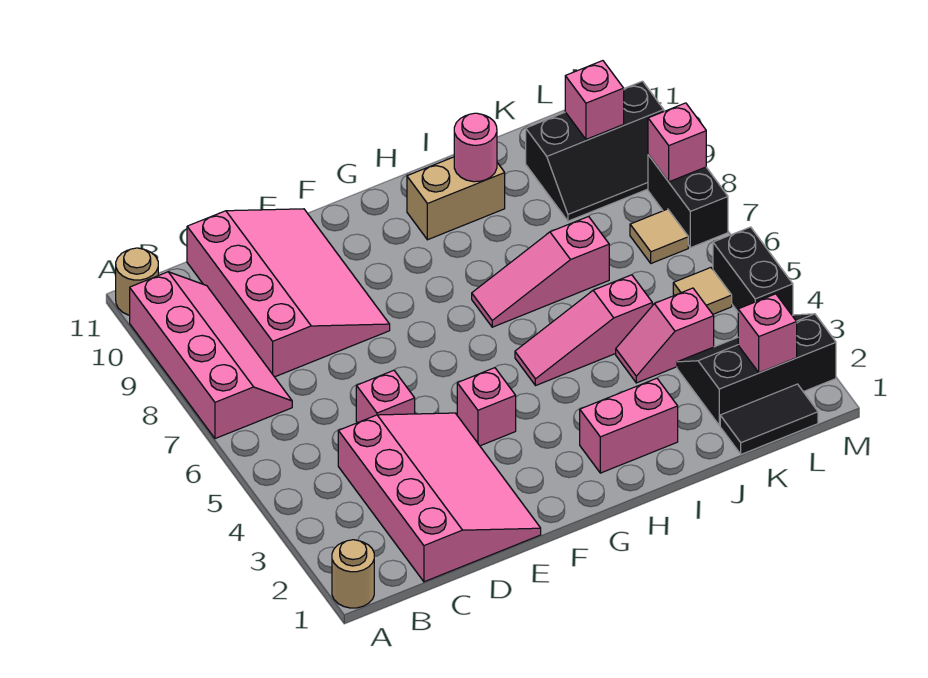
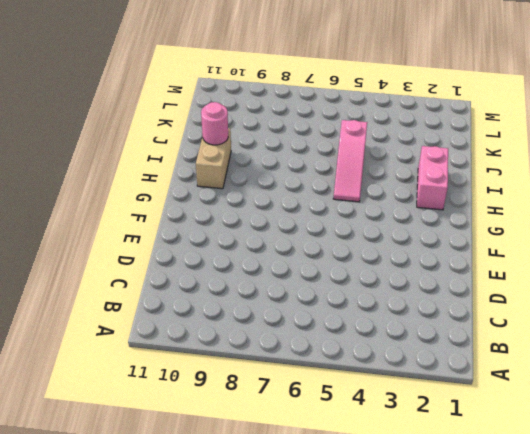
none -> tan 1x1 round brick [332,540,374,608]
none -> pink 2x4 slope [130,272,292,439]
none -> tan 1x1 round brick [116,248,158,315]

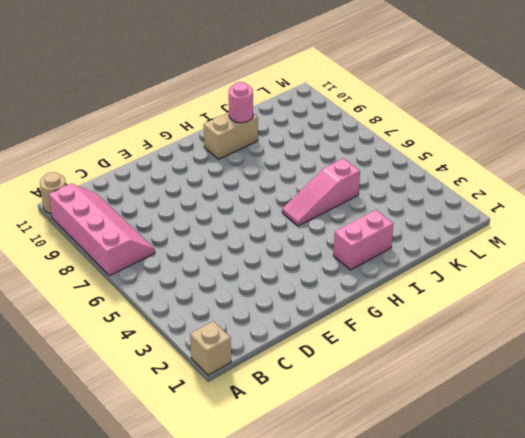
tan 1x1 brick [190,321,231,375] -> tan 1x1 round brick [332,540,374,608]
none -> pink 3x4 slope [338,413,541,582]
none -> pink 3x4 slope [187,209,390,377]
none -> pink 1x1 brick [356,370,415,423]

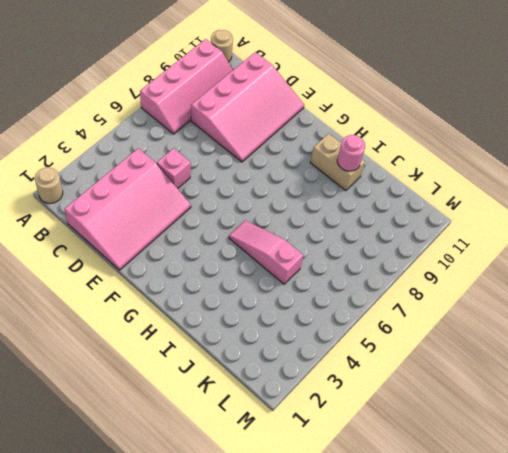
none -> pink 1x1 brick [457,368,516,446]
none -> pink 1x2 brick [580,378,678,473]
none -> pink 1x3 slope [472,216,609,327]

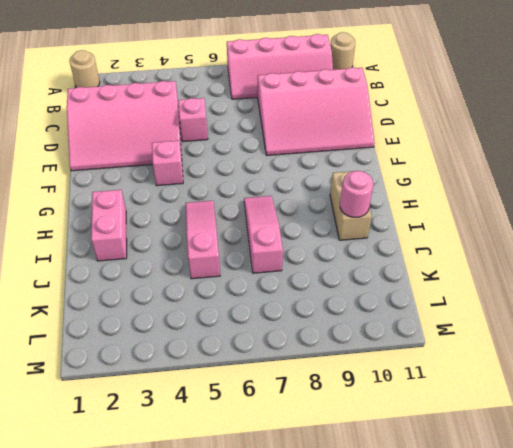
none -> pink 1x2 slope [616,288,714,383]
none -> black 1x2 tile [720,384,818,454]
none -> black 2x3 slope [677,314,836,425]

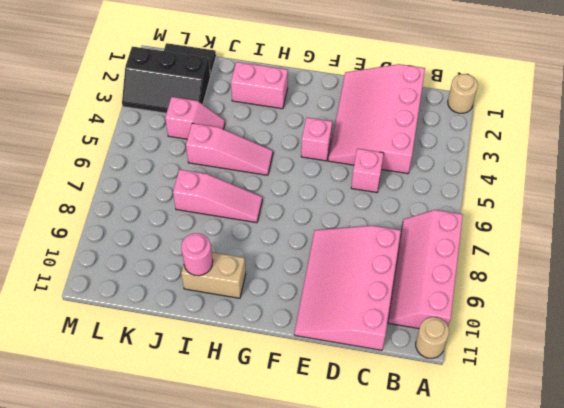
none -> black 2x3 slope [526,81,664,221]
none -> tan 1x1 tile [673,268,732,314]
none -> tan 1x1 tile [630,209,688,263]

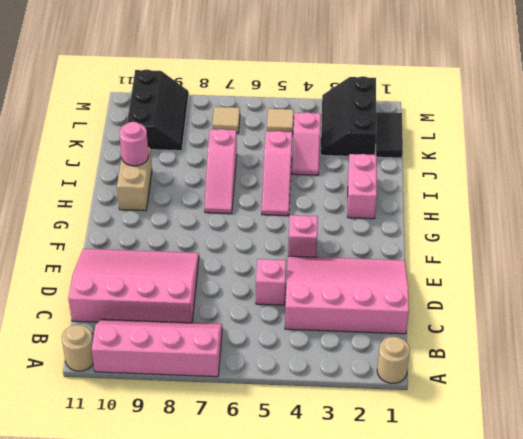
none -> black 1x2 brick [713,227,793,315]
none -> black 1x2 brick [648,155,728,248]
none -> pink 1x1 brick [738,294,797,373]

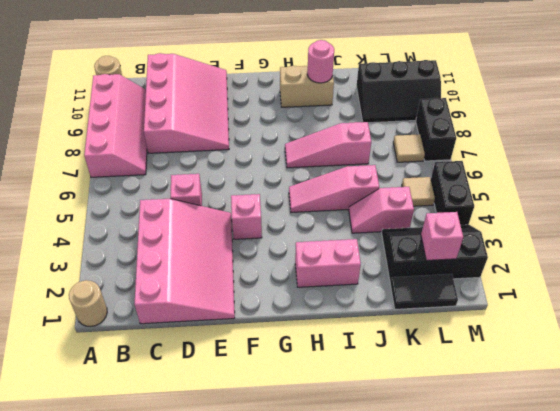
none -> pink 1x1 brick [565,61,624,139]
none -> pink 1x1 brick [648,103,706,182]

